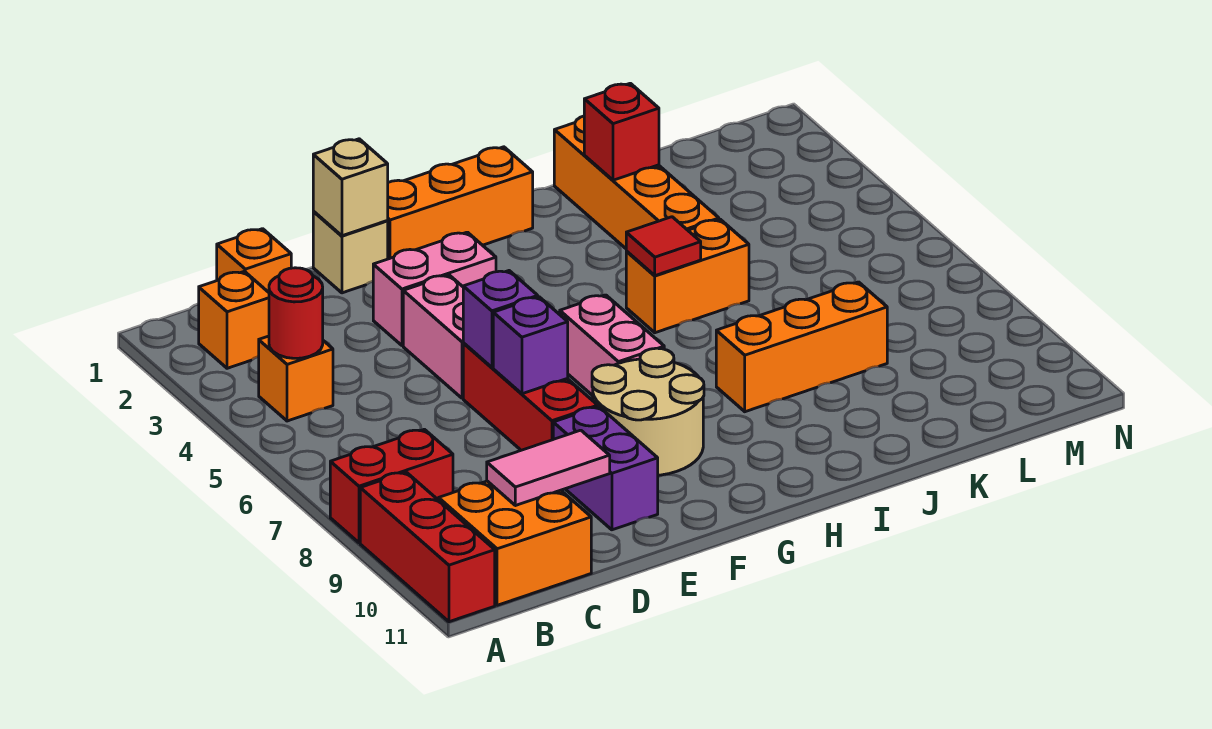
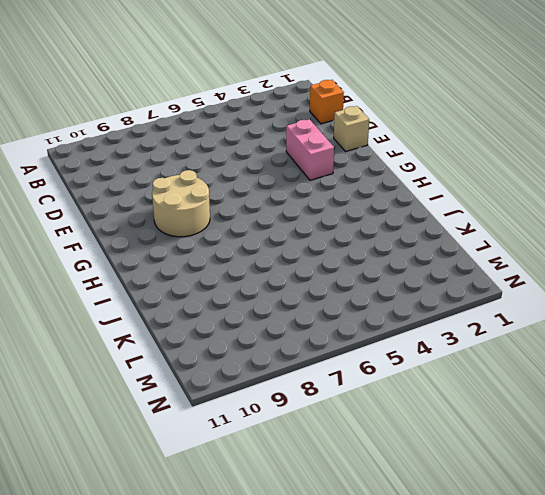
none -> red 1x2 brick [330,429,453,543]
none -> red 1x3 brick [360,472,495,622]
none -> orange 1x1 brick [199,271,269,368]

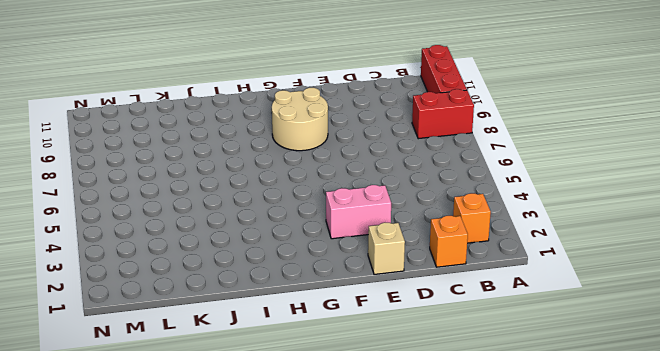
none -> orange 1x1 brick [259,336,333,421]
none -> orange 2x2 brick [439,481,591,605]
none -> pink 1x2 brick [403,275,463,398]

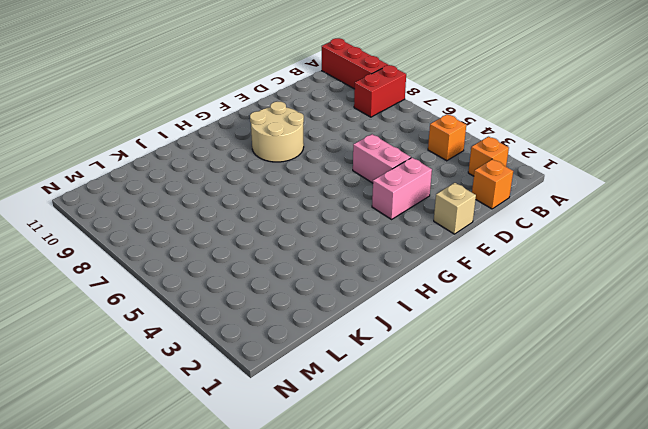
none -> orange 2x2 brick [439,481,591,605]
none -> red 1x3 brick [463,343,598,450]
none -> purple 1x2 brick [553,407,658,530]

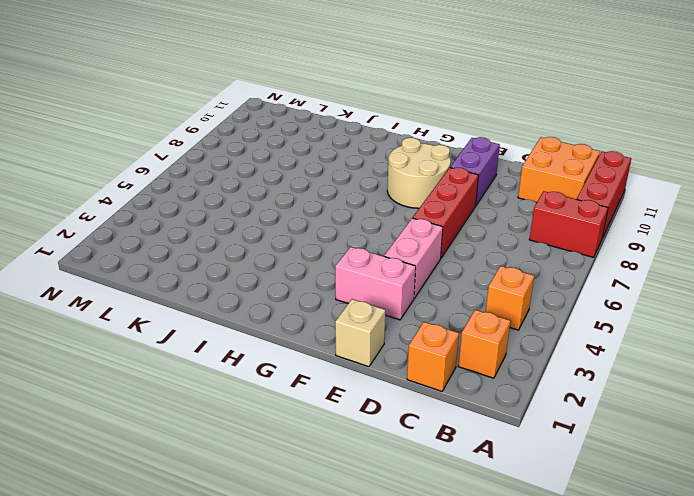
none -> orange 1x3 brick [387,147,533,259]
none -> pink 1x2 brick [560,295,664,396]
none -> orange 1x2 brick [626,219,749,333]

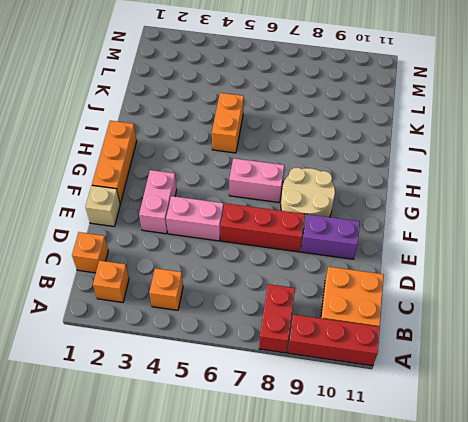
none -> orange 1x3 brick [716,282,887,412]
none -> orange 1x4 brick [554,116,719,248]
none -> red 1x1 round brick [269,268,323,358]

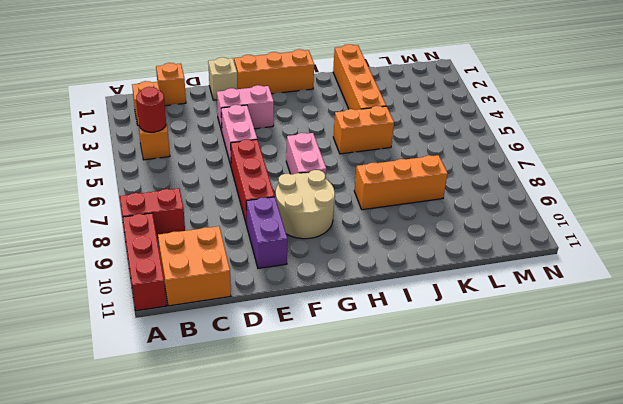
none -> pink 1x2 tile [487,430,610,506]
none -> tan 1x1 brick [313,139,388,236]
none -> purple 1x1 brick [463,271,538,367]

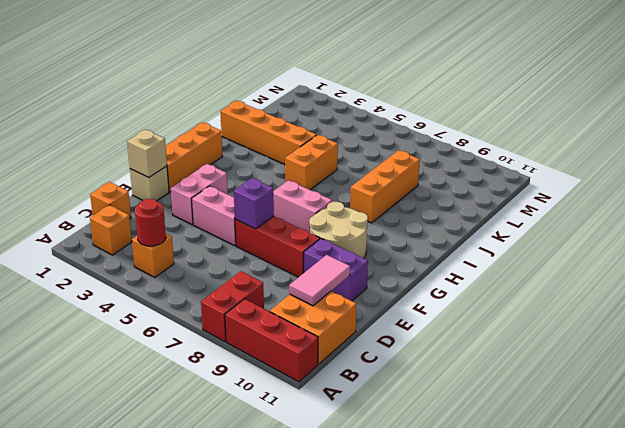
none -> purple 1x1 brick [493,297,568,394]
none -> red 1x1 tile [626,217,701,276]
none -> red 1x1 brick [584,83,659,180]

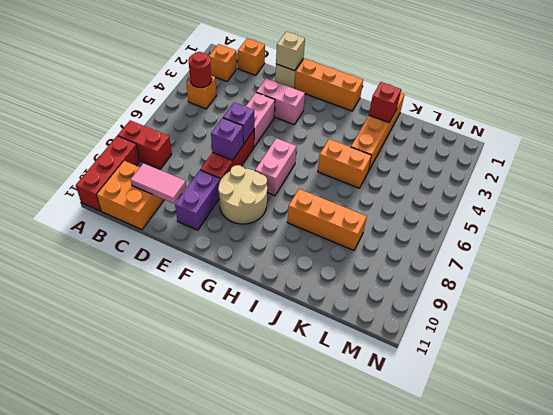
none -> red 1x1 tile [626,217,701,276]

